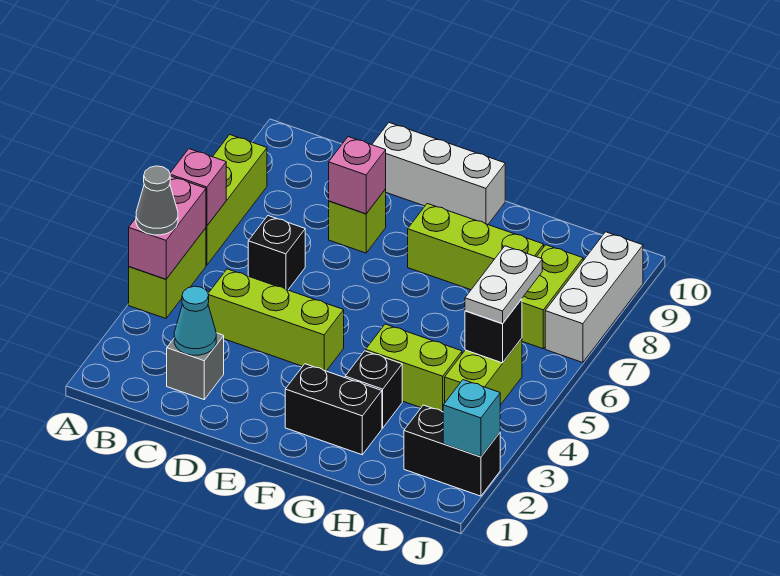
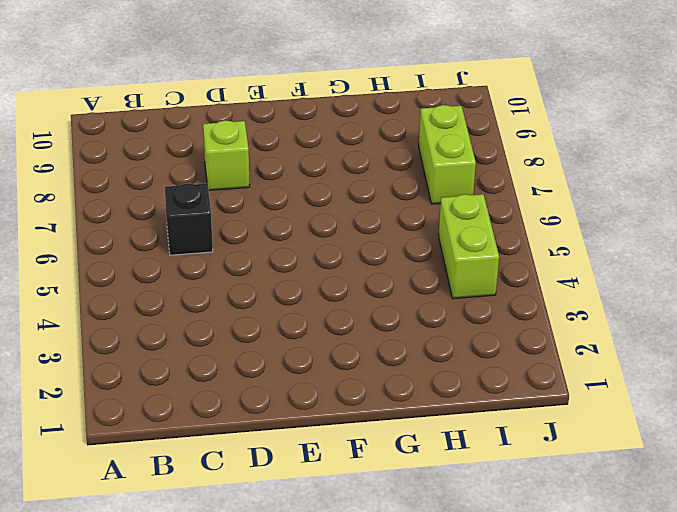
none -> lime 1x2 brick [129,228,206,319]
none -> lime 1x3 brick [206,135,267,265]
none -> grey 1x1 brick [167,333,224,399]

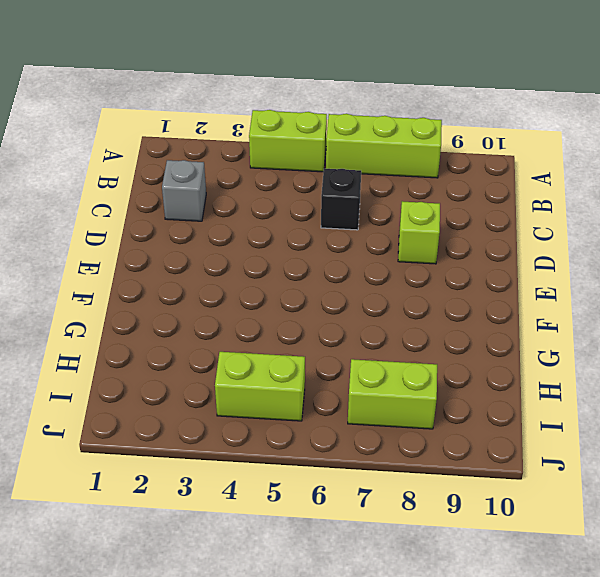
none -> lime 1x3 brick [208,269,344,371]
none -> white 1x3 brick [372,123,505,224]
none -> black 1x2 brick [285,364,382,455]

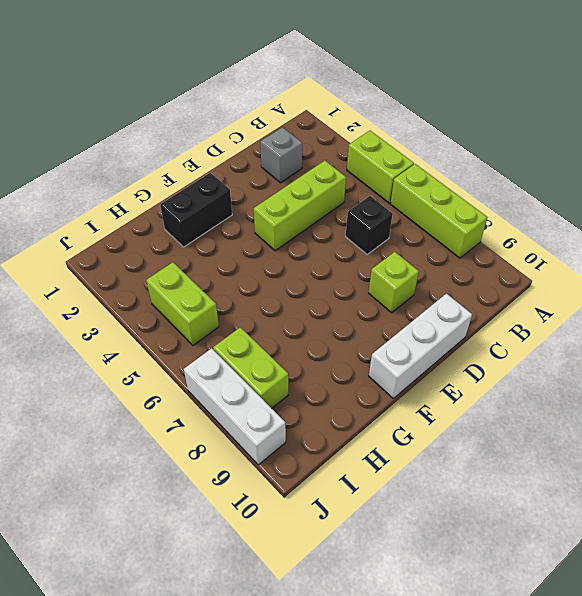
none -> lime 1x3 brick [408,204,544,290]
none -> black 1x1 brick [345,351,402,428]
none -> lime 1x2 brick [366,324,462,412]

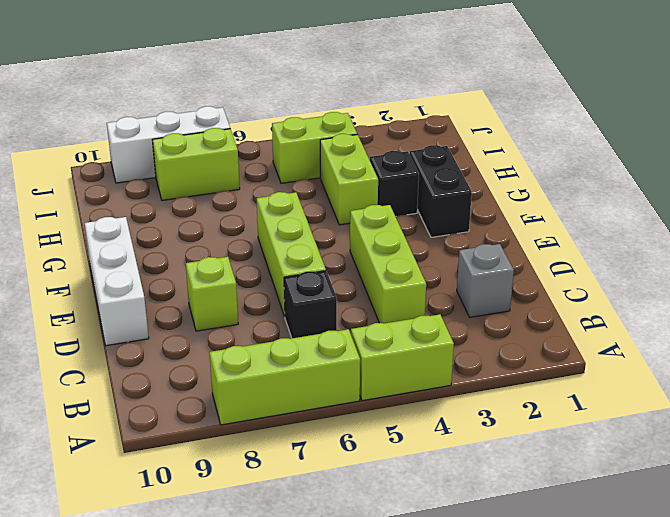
lime 1x3 brick [257,192,326,317] -> lime 1x3 brick moved to [408,204,544,290]
none -> black 1x2 brick [404,405,500,496]
none -> pink 1x2 brick [129,176,206,279]
none -> pink 1x1 brick [170,149,226,226]

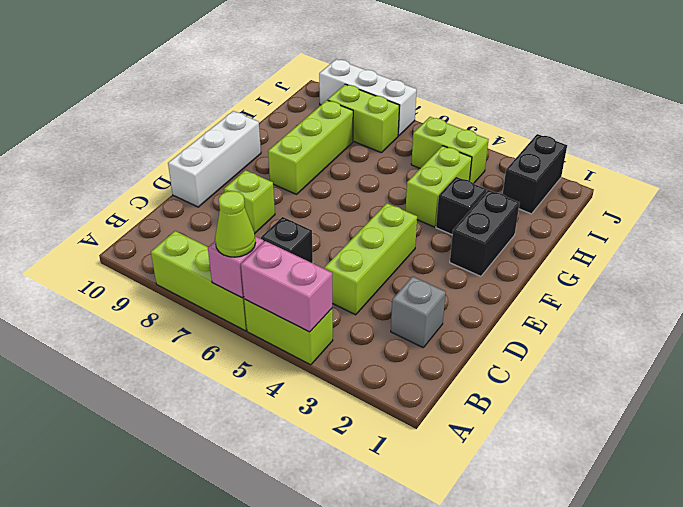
lime 1x1 cone [215,191,255,257] -> none
none -> cyan 1x1 cone [174,286,216,355]
none -> pink 1x1 brick [329,137,386,214]
none -> black 1x1 brick [465,299,522,363]

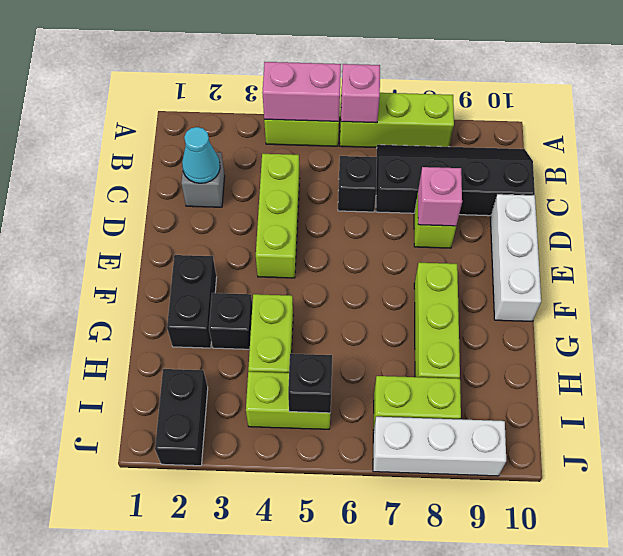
black 2x4 slope [376,145,535,216] -> none
none -> cyan 1x1 brick [443,380,500,457]
none -> grey 1x1 cone [136,166,178,235]
none -> white 1x2 plate [465,246,542,324]

